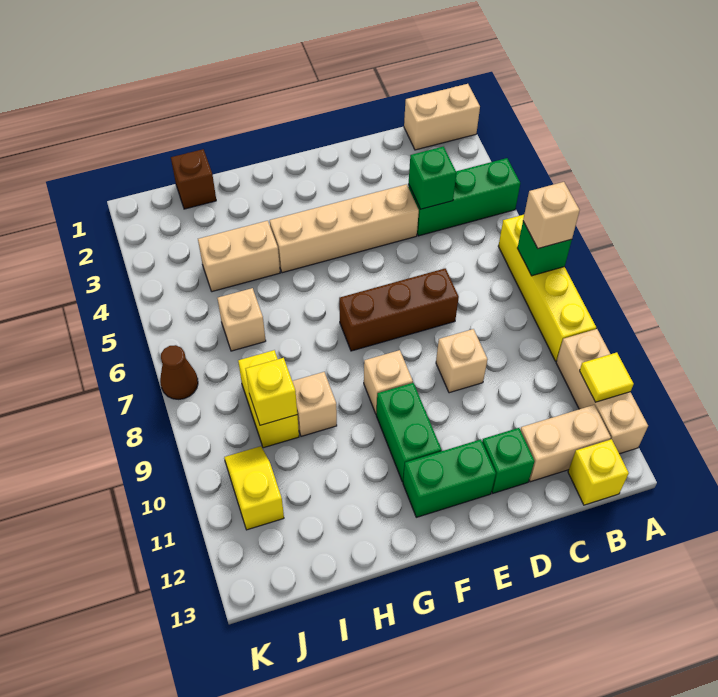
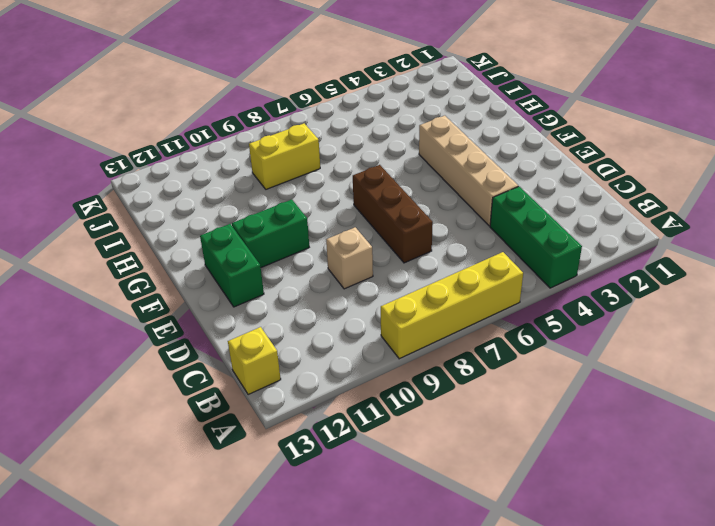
none -> tan 1x2 brick [404,84,480,150]
none -> tan 1x3 brick [556,329,648,454]
none -> tan 1x2 brick [520,405,611,482]

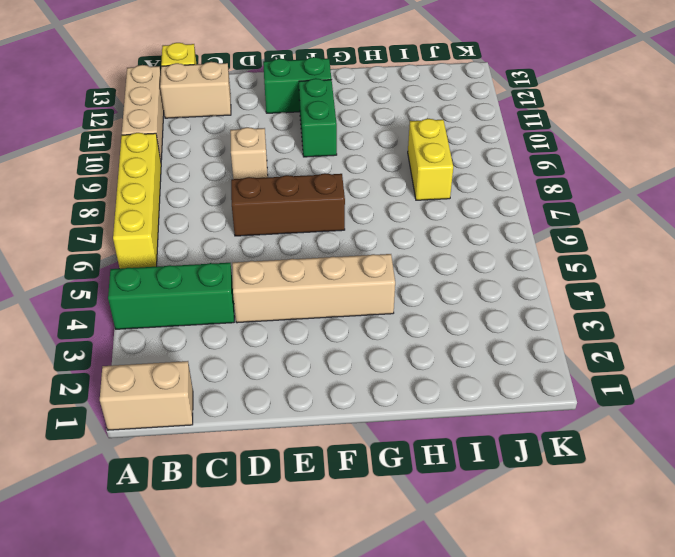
none -> green 1x1 brick [482,428,535,493]
none -> tan 1x1 brick [364,350,413,413]
none -> tan 1x2 brick [198,221,280,292]

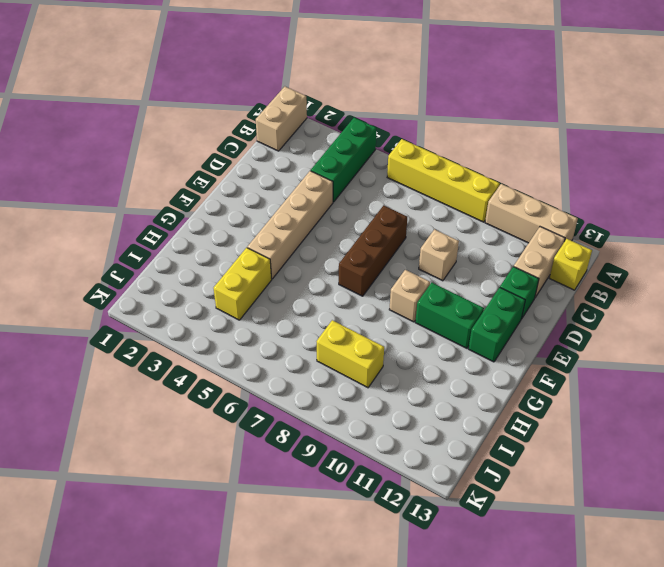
yellow 1x2 brick [214,248,272,320] -> tan 1x2 brick [198,221,280,292]
none -> tan 1x1 brick [292,372,337,436]
none -> brown 1x1 brick [171,149,216,209]
none -> tan 1x1 brick [217,288,266,351]

